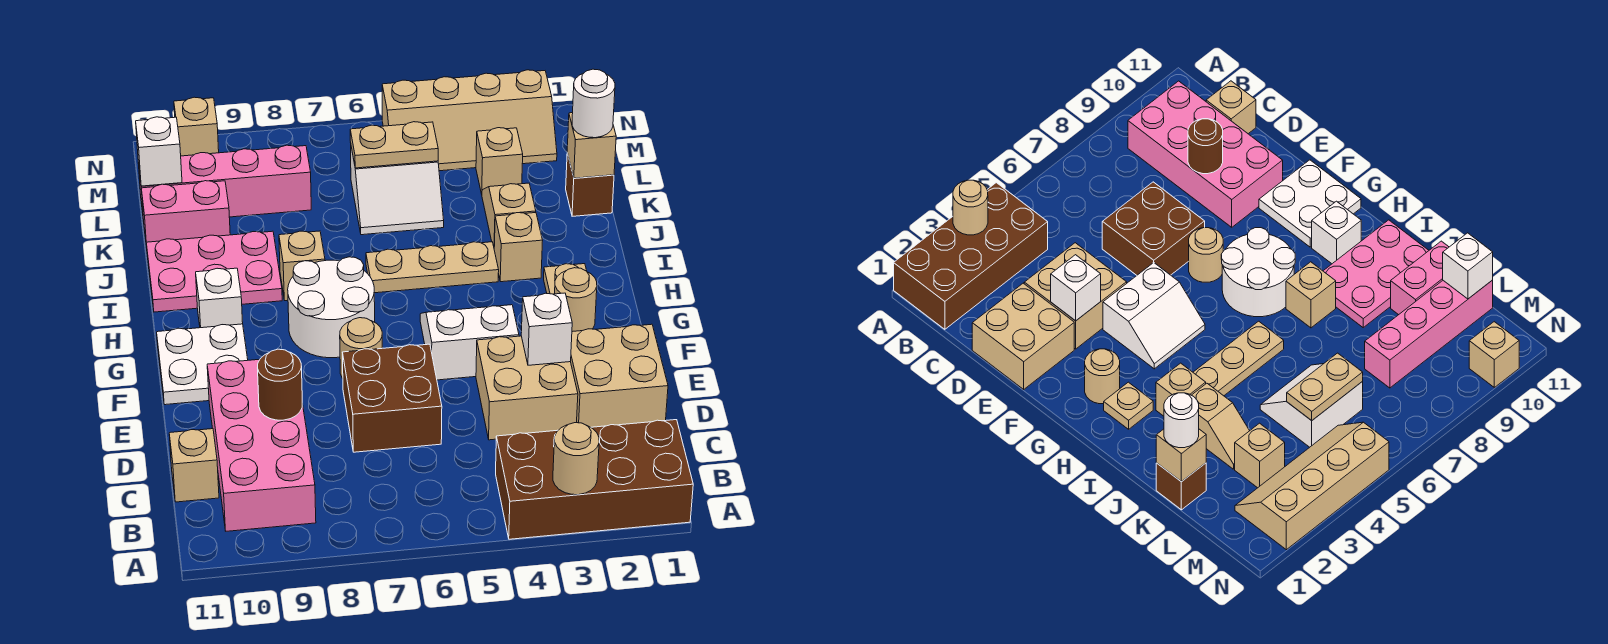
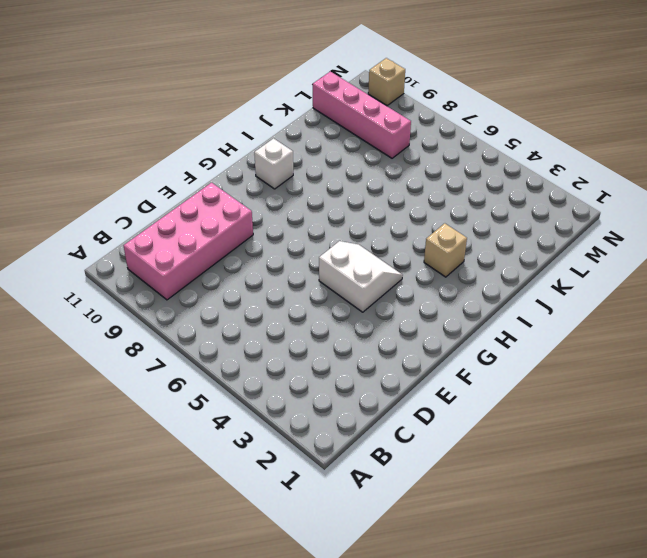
none -> brown 2x4 brick [496,420,693,539]
none -> tan 1x1 brick [169,429,219,502]
none -> tan 2x2 brick [571,324,668,427]
none -> tan 2x2 brick [476,336,578,440]

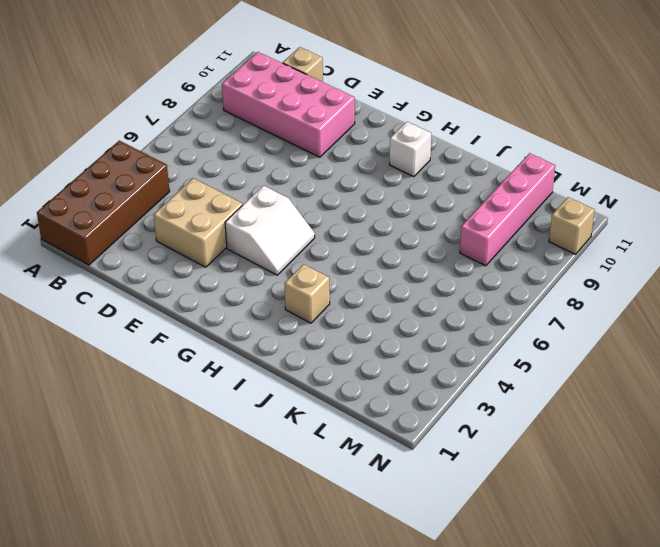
none -> tan 2x2 brick [571,324,668,427]
none -> brown 2x2 brick [343,344,442,452]
none -> tan 1x1 round brick [340,318,382,379]
none -> white 2x2 plate [157,324,248,405]

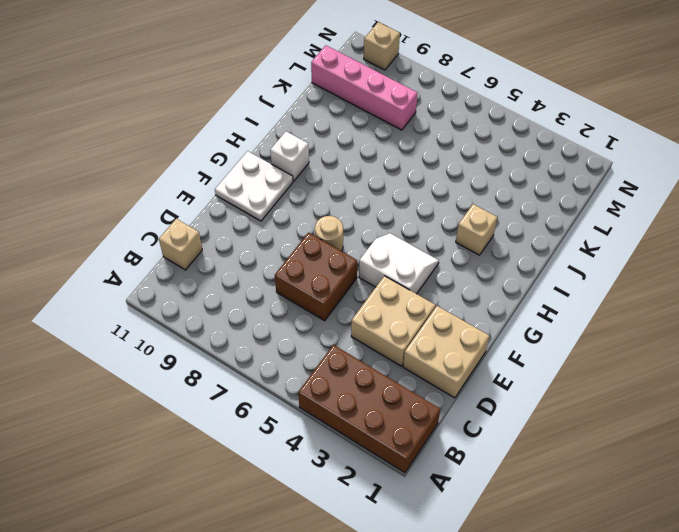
none -> pink 2x4 brick [207,359,316,531]
none -> tan 1x1 round brick [555,268,597,332]
none -> white 2x2 round brick [288,257,375,358]
none -> tan 1x1 plate [544,264,587,294]

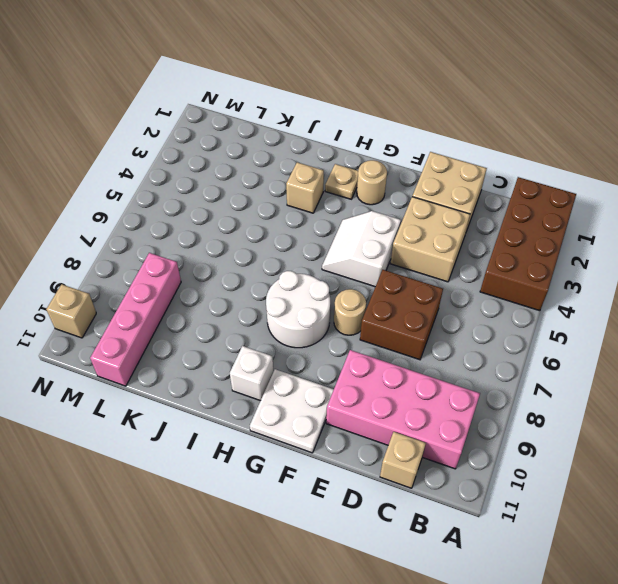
none -> tan 1x3 plate [366,242,499,293]
none -> tan 1x1 brick [279,231,325,301]
none -> pink 2x3 plate [146,231,282,312]
none -> tan 1x2 slope [482,183,536,246]

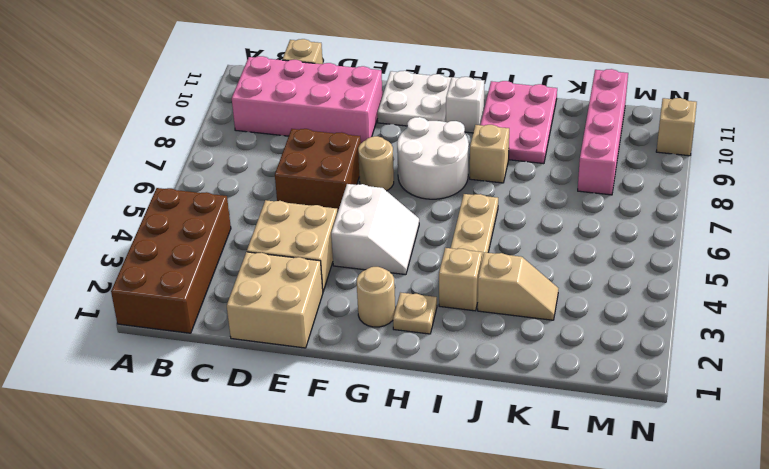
none -> brown 1x1 brick [566,153,614,216]
none -> white 2x2 slope [351,147,444,235]
none -> pink 1x2 brick [141,181,230,248]
none -> tan 1x1 brick [476,128,523,194]

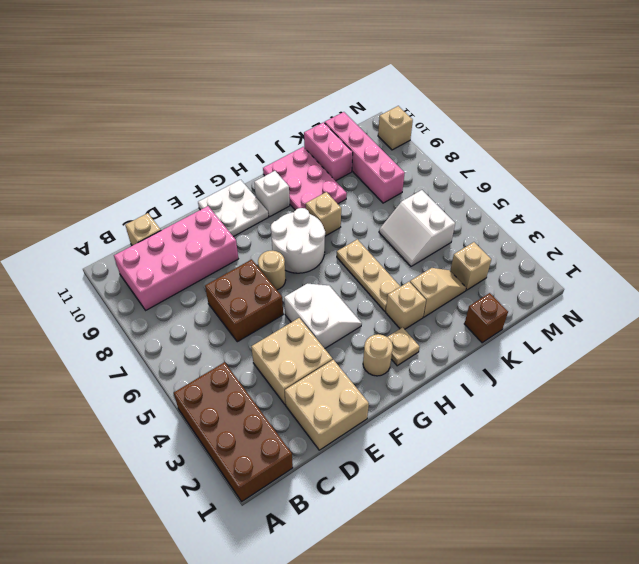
none -> tan 2x4 slope [382,70,557,171]
none -> tan 1x1 round brick [553,423,599,495]
none -> brown 1x1 round brick [258,349,302,420]
none -> white 1x1 brick [521,293,572,365]

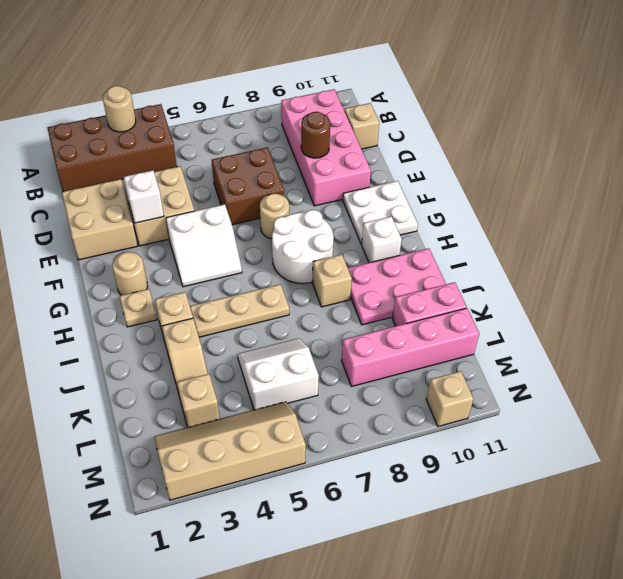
none -> brown 1x1 brick [566,153,614,216]
none -> tan 1x1 brick [567,113,616,178]
none -> tan 1x2 plate [350,122,438,168]
none -> white 1x1 brick [136,117,182,186]

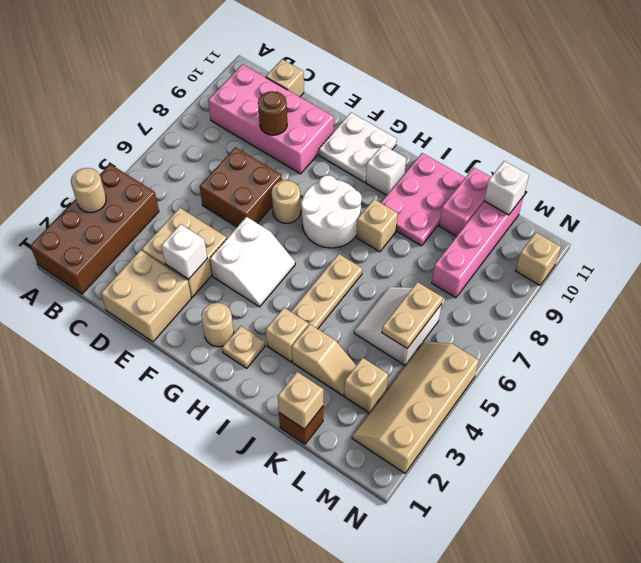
none -> white 1x1 round brick [572,69,615,138]

